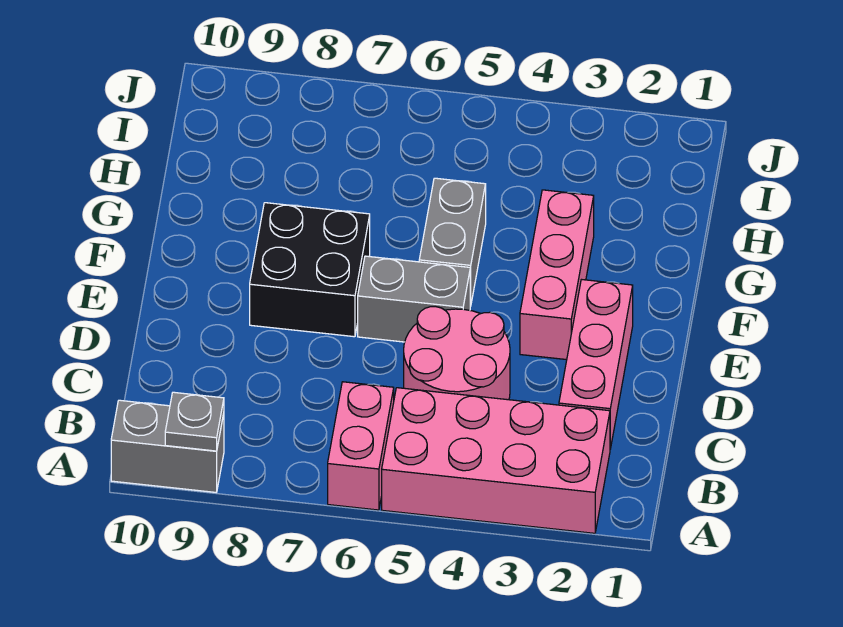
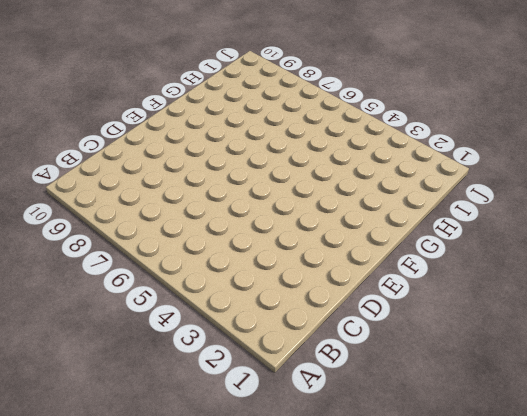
none -> pink 2x4 brick [382,388,610,533]
none -> pink 1x2 brick [328,382,394,510]

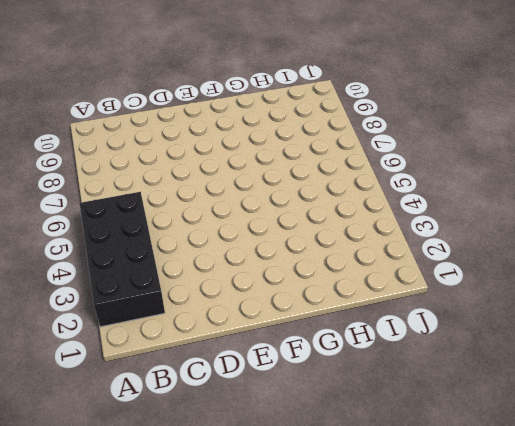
black 2x4 brick [80,192,165,327] -> pink 2x4 brick [382,388,610,533]
none -> pink 1x2 brick [328,382,394,510]
none -> grey 1x2 brick [111,400,224,492]

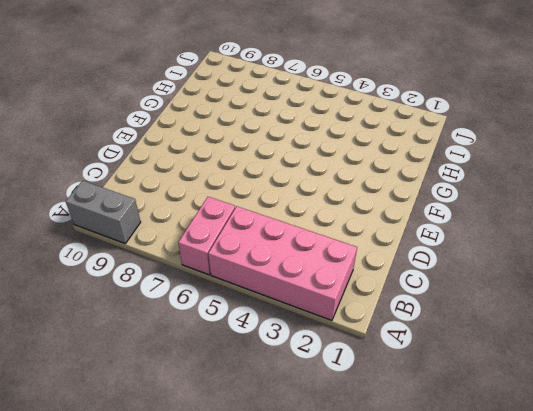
none -> pink 1x3 brick [559,280,633,449]
none -> pink 2x2 round brick [404,307,510,400]

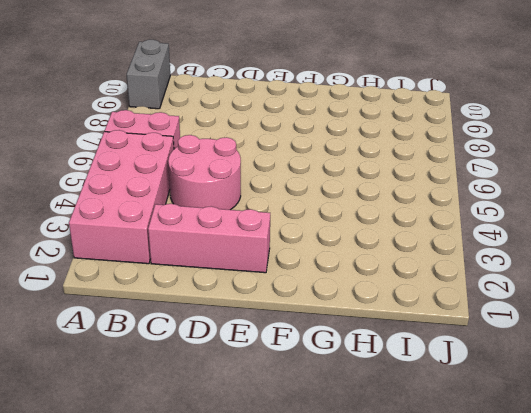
none -> pink 1x3 brick [520,190,594,360]
none -> grey 1x2 brick [358,256,470,342]

